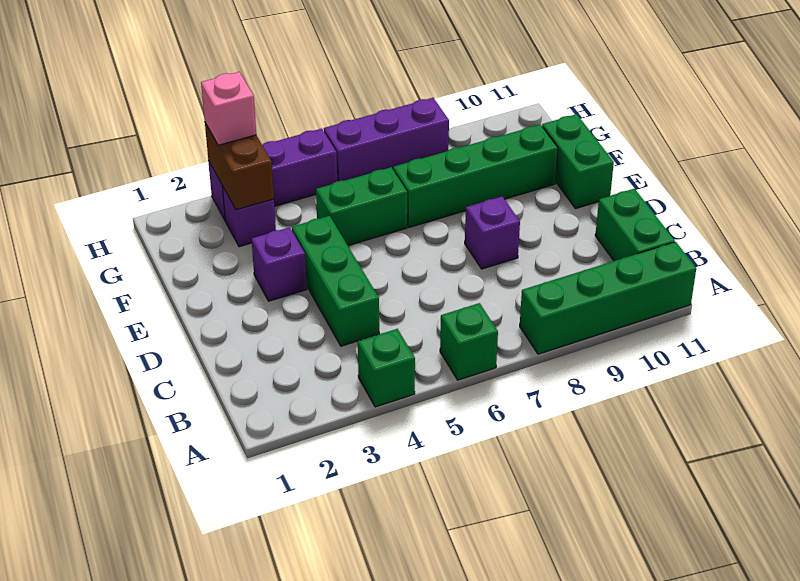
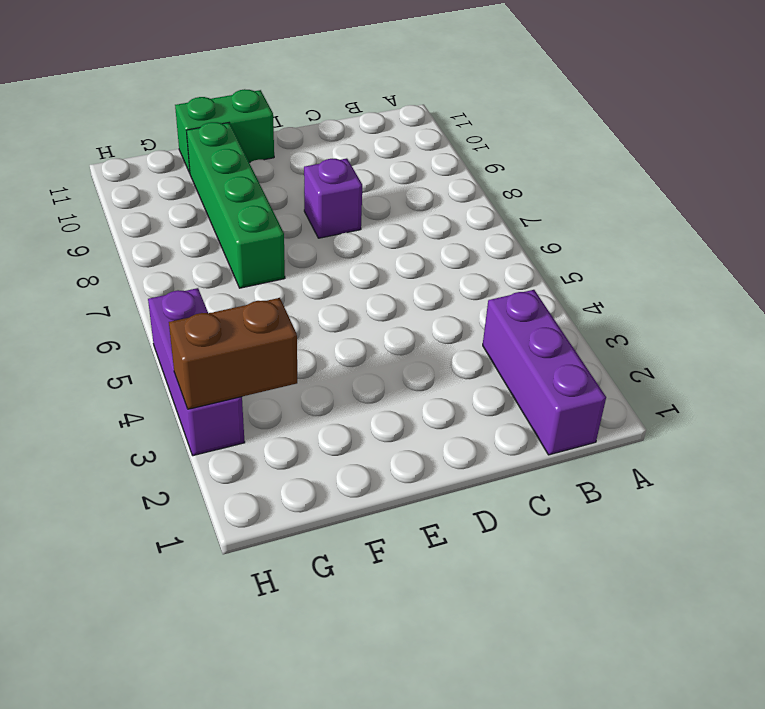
purple 1x3 brick [483,290,606,455] -> purple 1x3 brick moved to [324,98,449,181]
none -> green 1x1 brick [358,329,415,407]
none -> green 1x1 brick [440,303,498,380]
none -> green 1x4 brick [520,242,696,354]

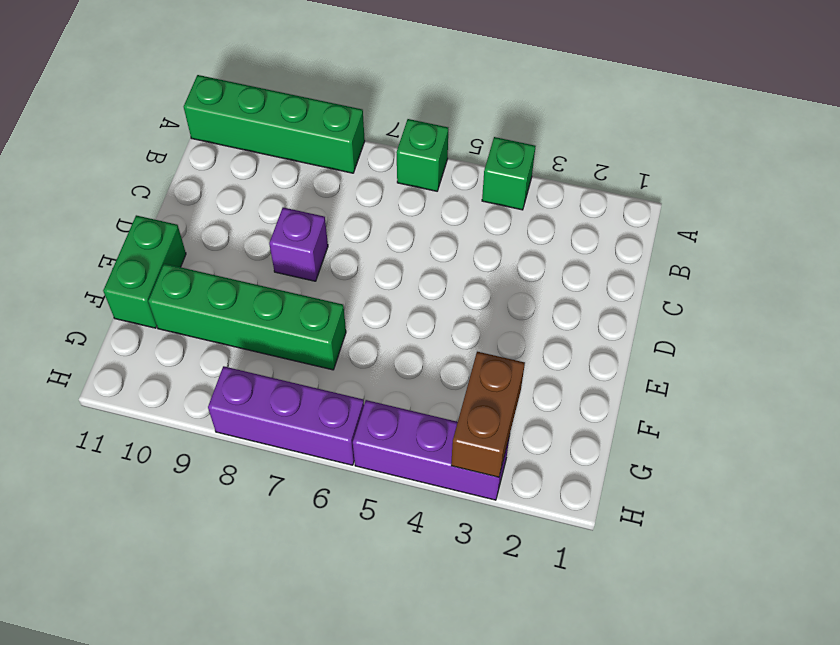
none -> green 1x2 brick [595,189,675,261]
none -> green 1x3 brick [292,216,379,346]
none -> purple 1x1 brick [252,227,307,301]

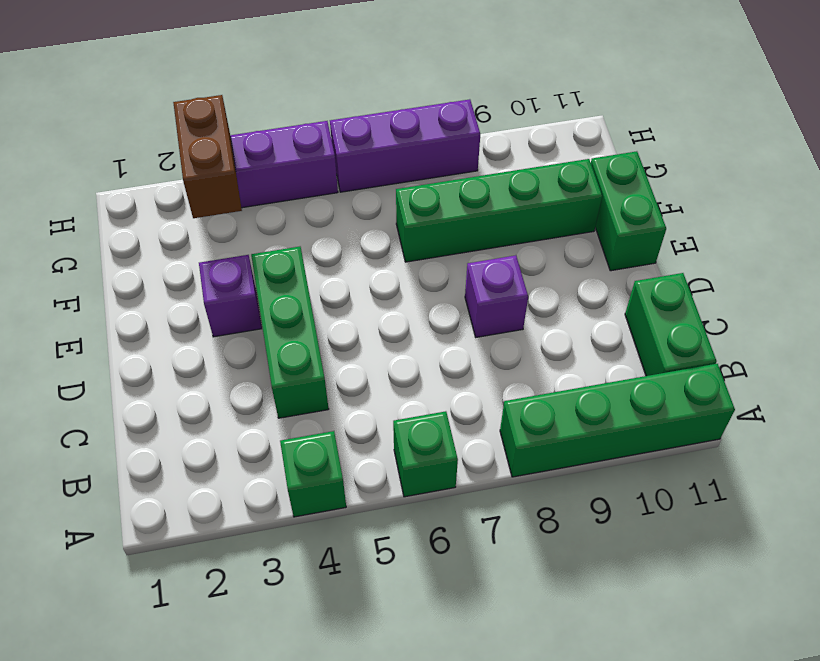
none -> green 1x2 brick [316,167,407,246]
none -> purple 1x1 brick [222,186,276,247]
none -> pink 1x1 brick [201,72,256,145]

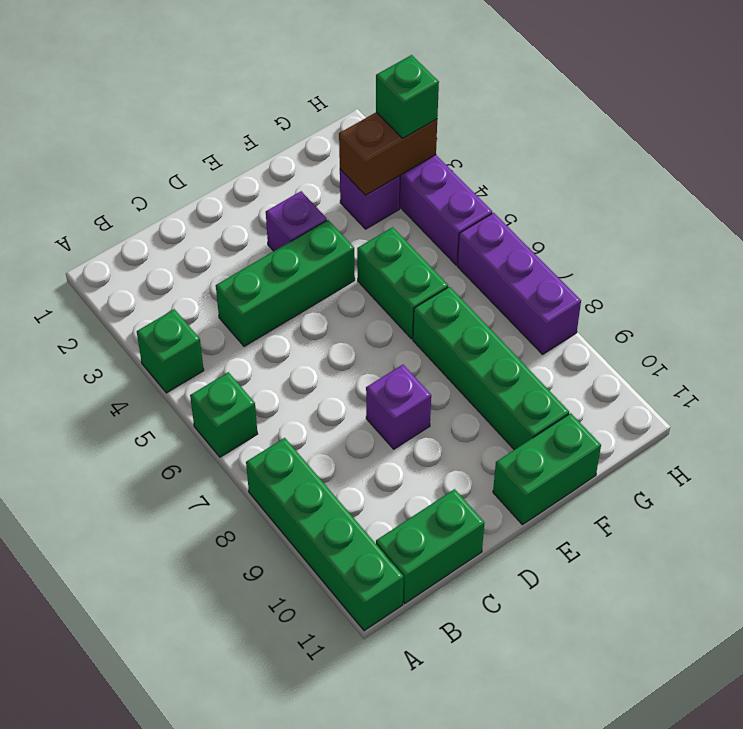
green 1x1 brick [376,55,439,138] -> pink 1x1 brick [201,72,256,145]

